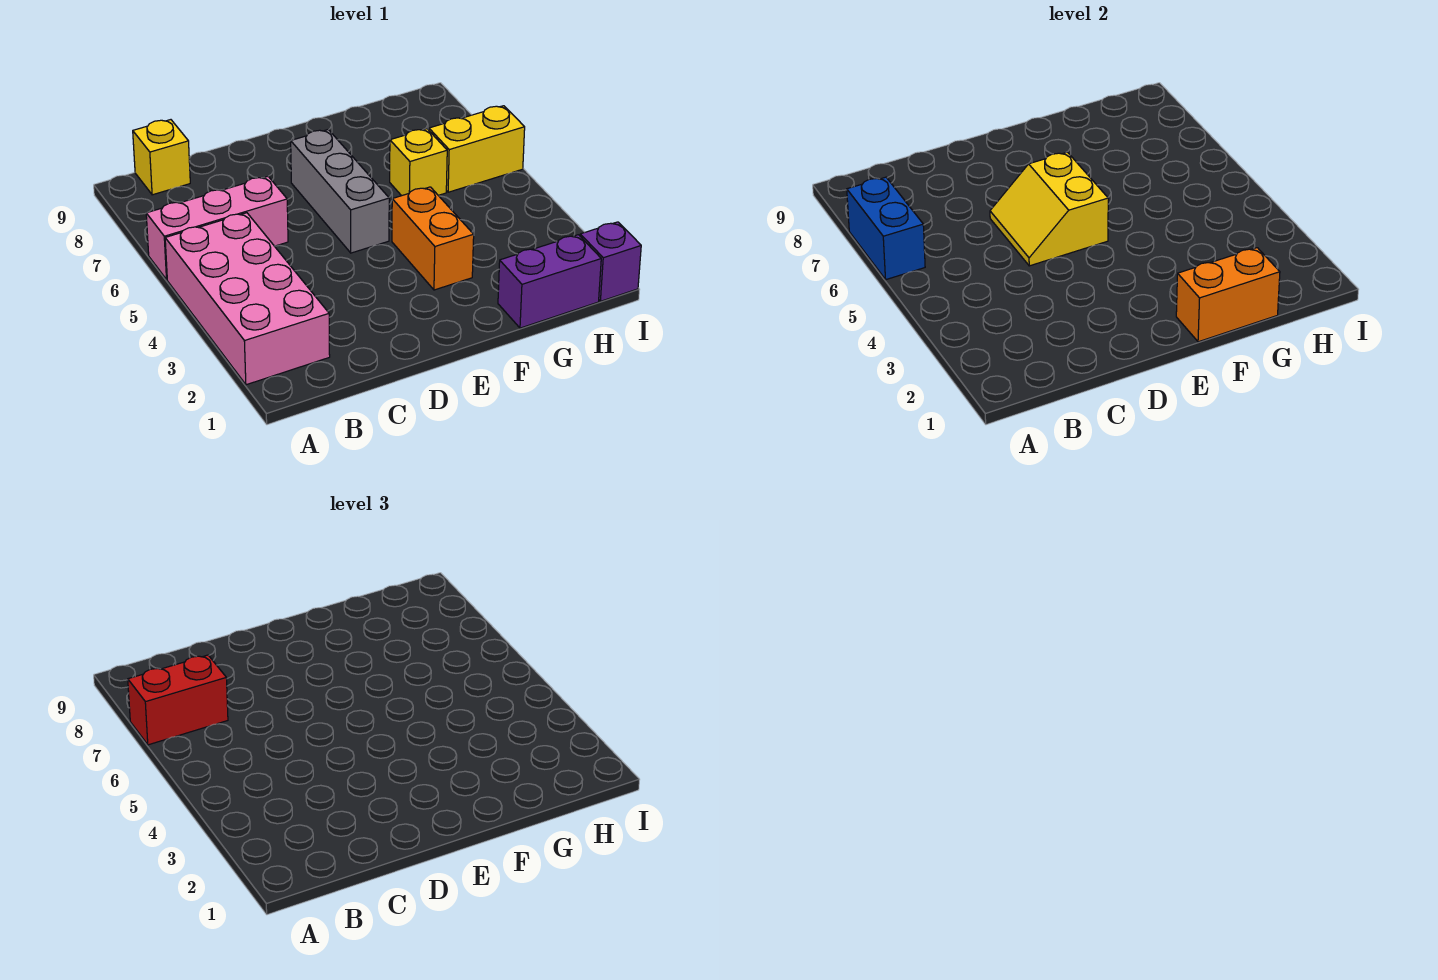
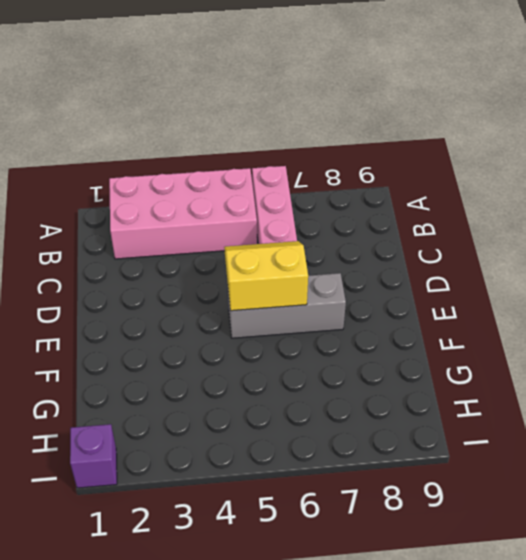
none -> yellow 1x1 brick [133,120,190,195]
none -> orange 1x2 brick [392,187,474,290]
none -> purple 1x2 brick [498,235,601,328]

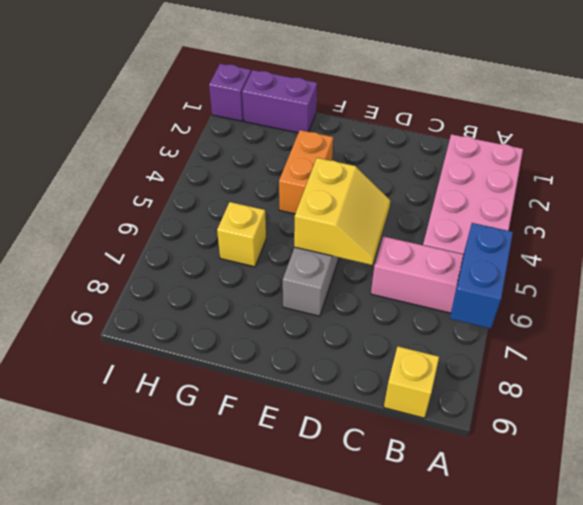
none -> yellow 1x2 brick [429,106,525,192]
none -> orange 1x2 brick [1176,248,1280,342]
none -> red 1x2 brick [128,655,228,745]

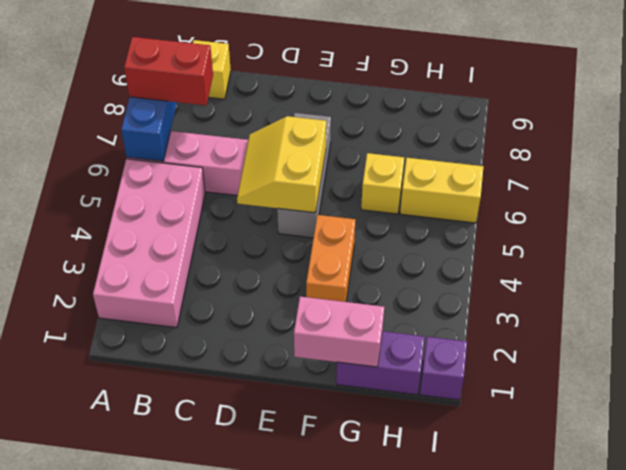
pink 1x2 brick [294,297,384,367] -> orange 1x2 brick [1176,248,1280,342]

